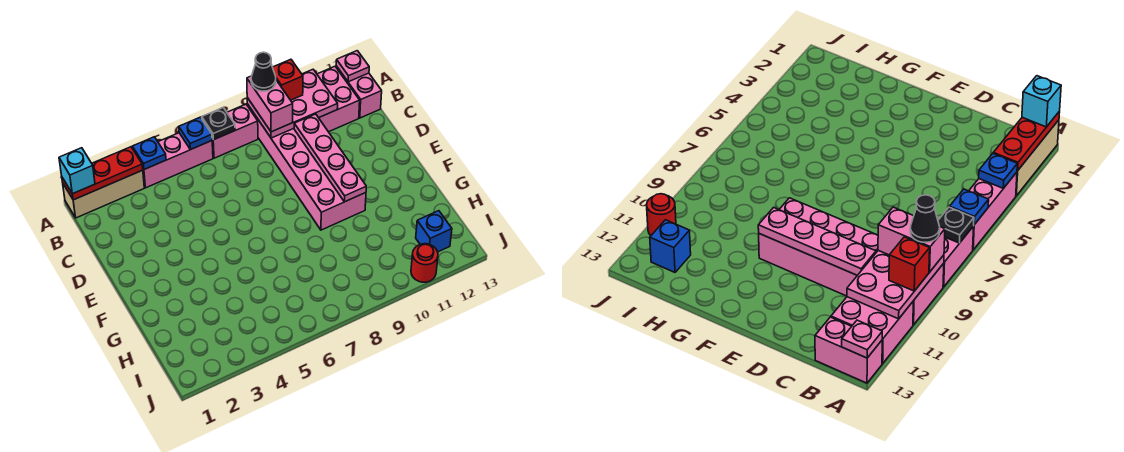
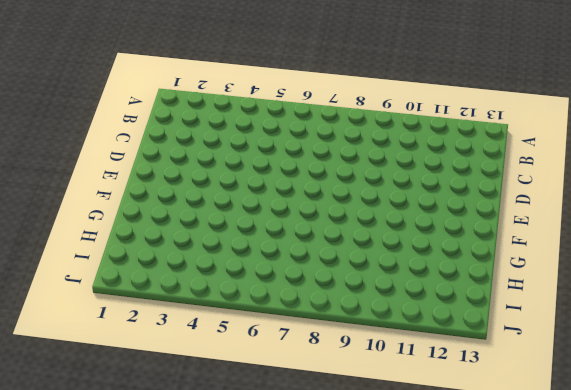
none -> tan 1x3 brick [63,170,144,218]
none -> pink 1x3 brick [143,133,213,188]
none -> pink 1x2 brick [212,104,258,158]

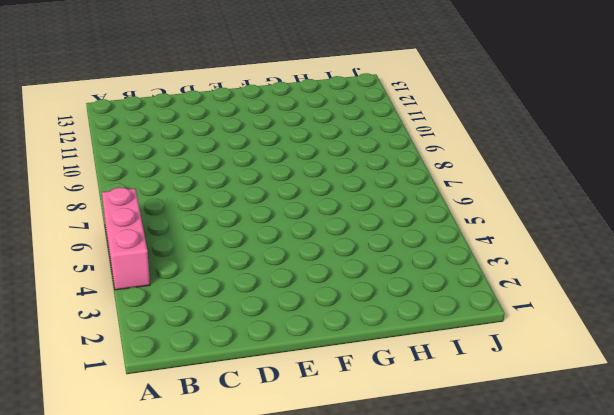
none -> tan 1x3 brick [63,170,144,218]
none -> pink 1x2 brick [212,104,258,158]
none -> pink 2x6 brick [247,104,366,230]

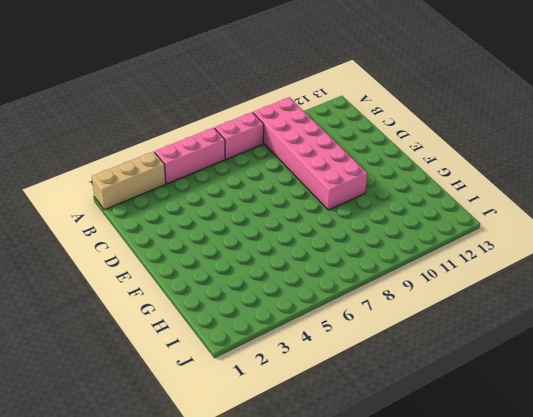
none -> pink 2x2 brick [317,66,360,132]
none -> pink 1x2 brick [336,66,382,118]
none -> blue 1x1 brick [416,211,452,252]

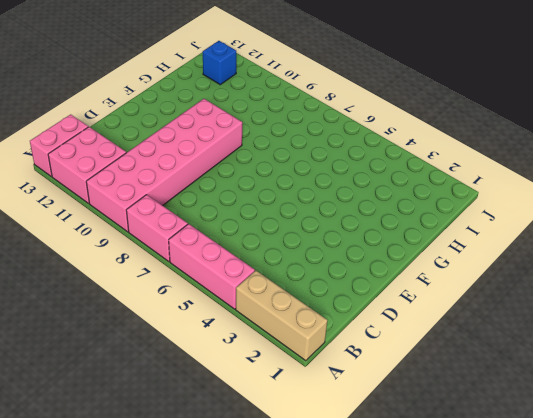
none -> red 1x1 round brick [411,244,438,282]
none -> red 1x3 plate [62,147,143,200]
none -> blue 1x1 plate [132,137,166,169]

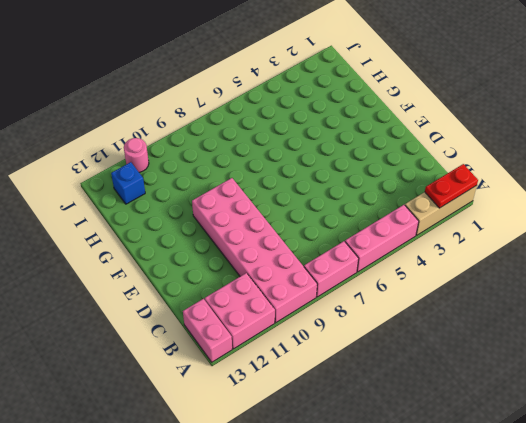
red 1x2 plate [425,164,478,208] -> red 1x3 plate [62,147,143,200]
pink 1x1 round brick [124,138,149,172] -> red 1x1 round brick [411,244,438,282]
none -> blue 1x1 plate [132,137,166,169]
none -> blue 1x1 plate [179,117,212,150]
none -> black 1x1 plate [202,108,235,140]

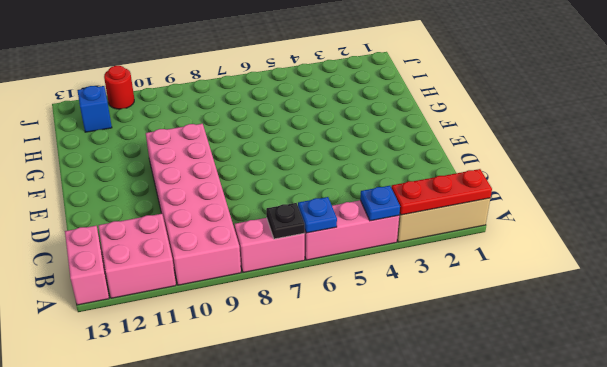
none -> pink 2x3 plate [247,70,338,138]
none -> pink 1x1 plate [336,51,369,82]
none -> pink 1x4 plate [294,114,366,202]

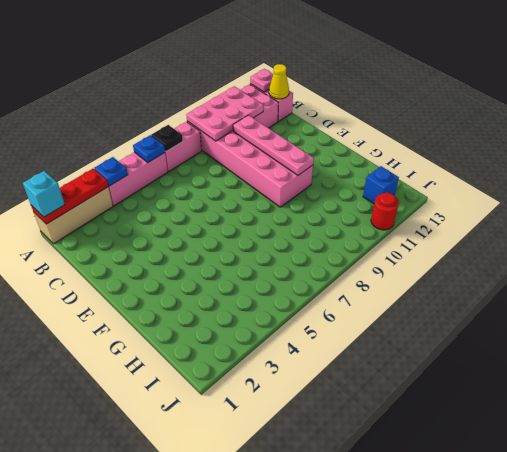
yellow 1x1 cone [269,64,289,99] -> none
none -> pink 1x2 brick [247,76,293,132]
none -> red 1x1 brick [273,59,303,100]
none -> black 1x1 cone [251,52,276,91]

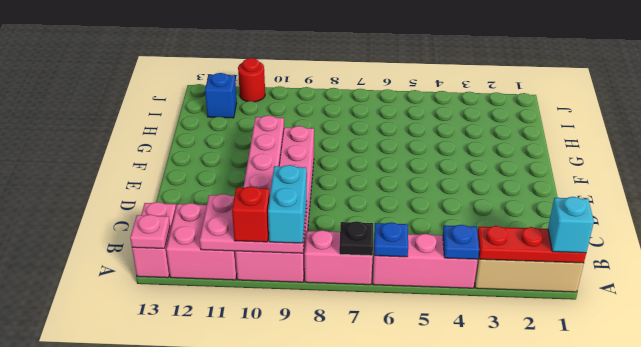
cyan 1x2 brick [268,165,307,243] -> pink 1x2 brick [247,76,293,132]
none -> black 1x1 cone [251,52,276,91]

